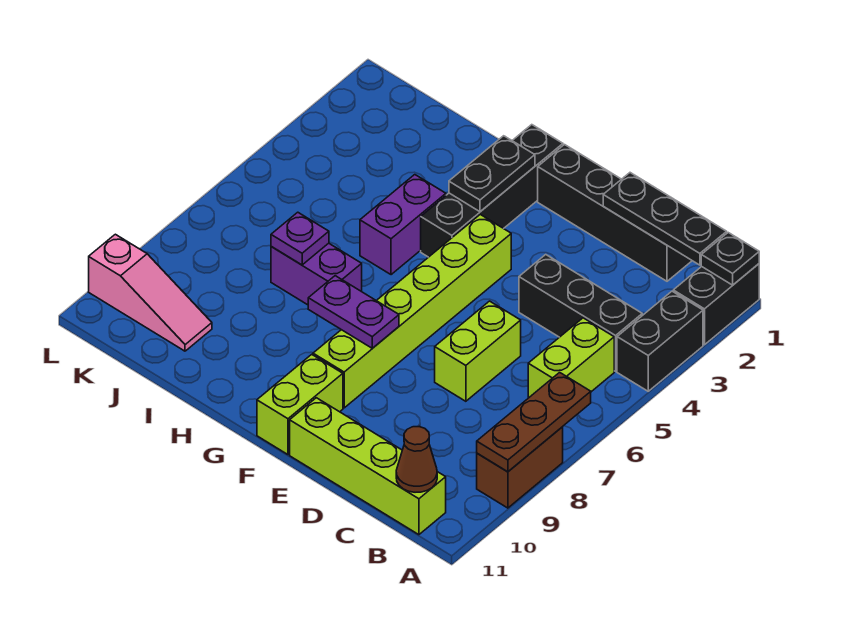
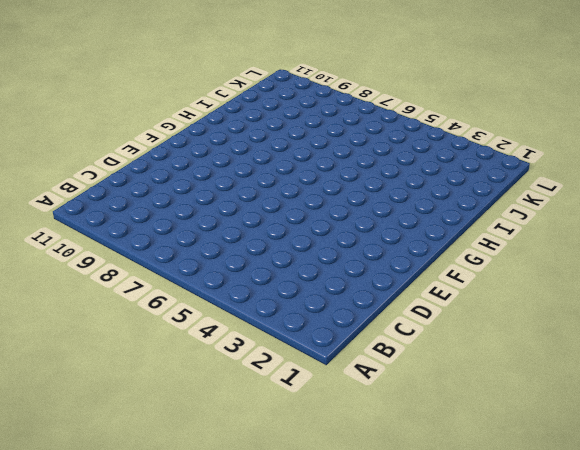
none -> black 1x2 brick [673,264,759,345]
none -> black 1x2 brick [617,291,703,391]
none -> brown 1x2 brick [477,427,563,508]

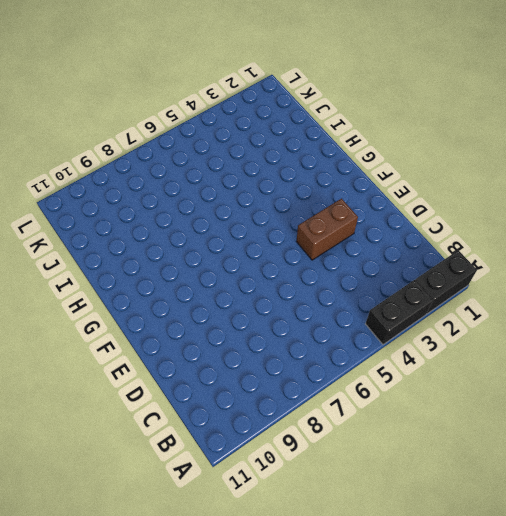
brown 1x2 brick [296,199,358,260] -> brown 1x2 brick moved to [477,427,563,508]
none -> black 1x3 brick [519,255,642,371]
none -> lime 1x2 brick [528,318,614,398]
none -> lime 1x4 brick [290,398,446,535]

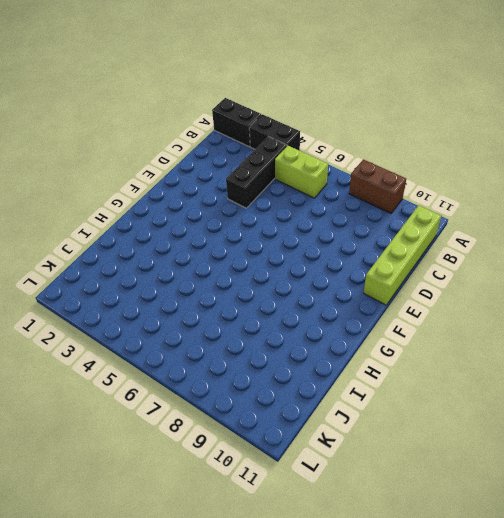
none -> black 1x4 brick [538,145,692,281]
none -> lime 1x2 brick [435,301,521,401]
none -> lime 1x6 brick [313,215,511,408]

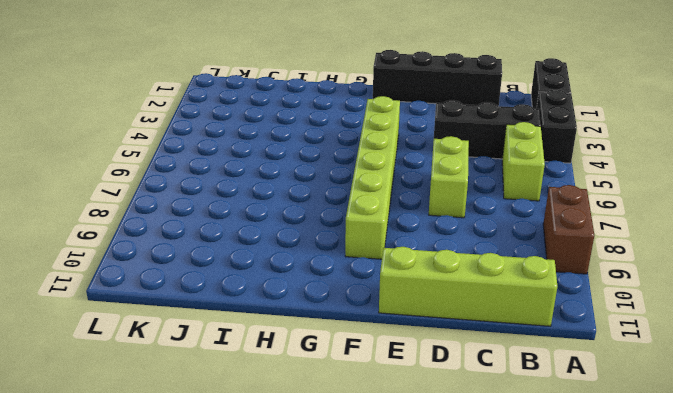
none -> lime 1x2 brick [257,354,343,455]
none -> black 1x4 brick [421,125,563,257]
none -> purple 1x2 brick [360,175,446,275]

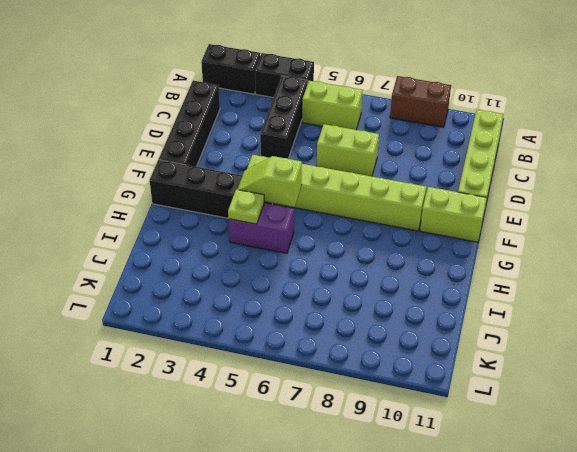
lime 1x2 slope [237,156,302,207] -> none
lime 1x1 plate [228,189,264,224] -> none
none -> purple 1x2 brick [271,243,362,305]
none -> pink 1x3 slope [89,234,212,351]
none -> black 1x1 plate [701,233,759,285]

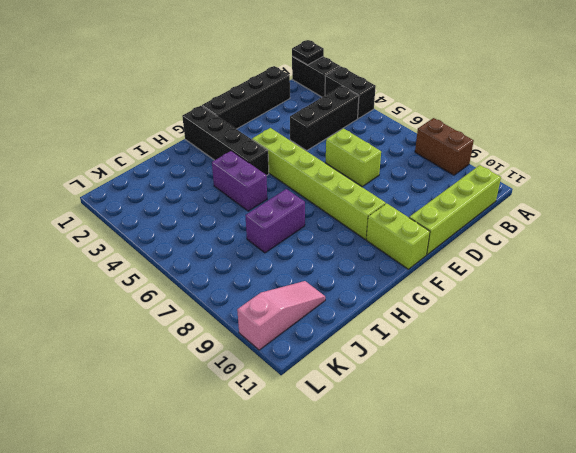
none -> lime 1x2 brick [528,318,614,398]
none -> brown 1x3 plate [477,372,591,472]
none -> black 1x3 plate [603,173,727,265]

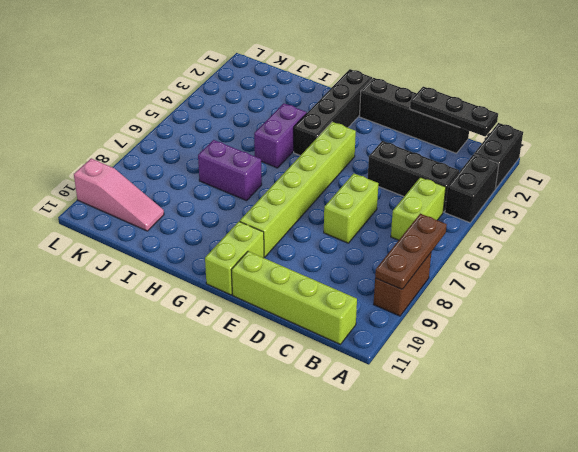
none -> black 1x1 plate [701,233,759,285]
none -> brown 1x1 cone [396,427,437,492]
none -> purple 1x2 plate [308,276,399,348]

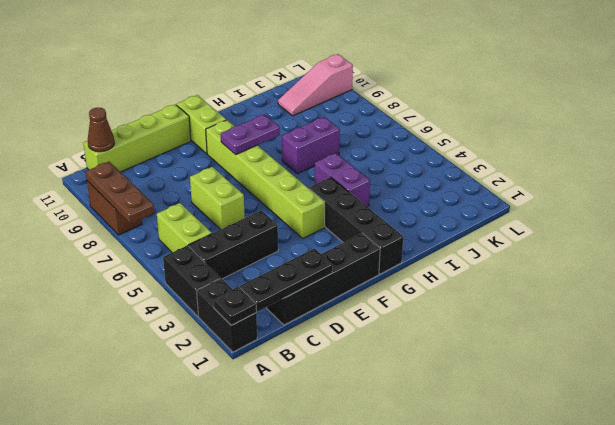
none -> black 1x2 plate [449,136,535,212]
none -> purple 1x1 plate [271,212,329,265]

